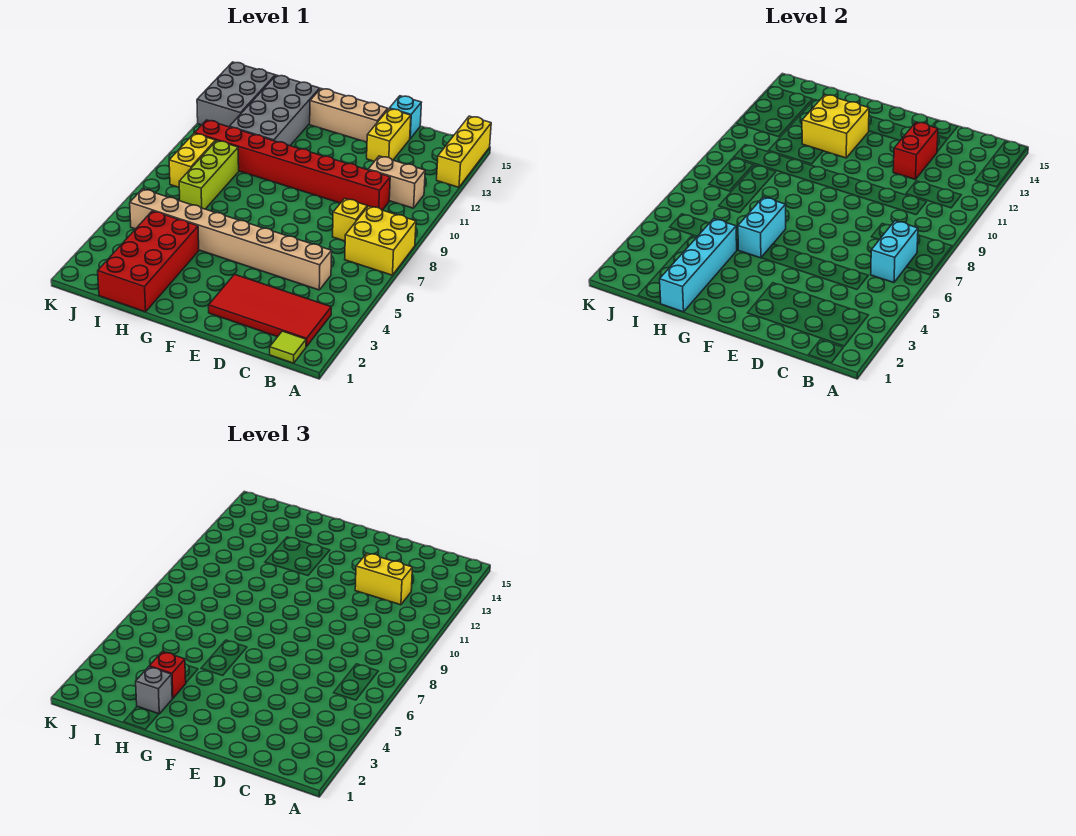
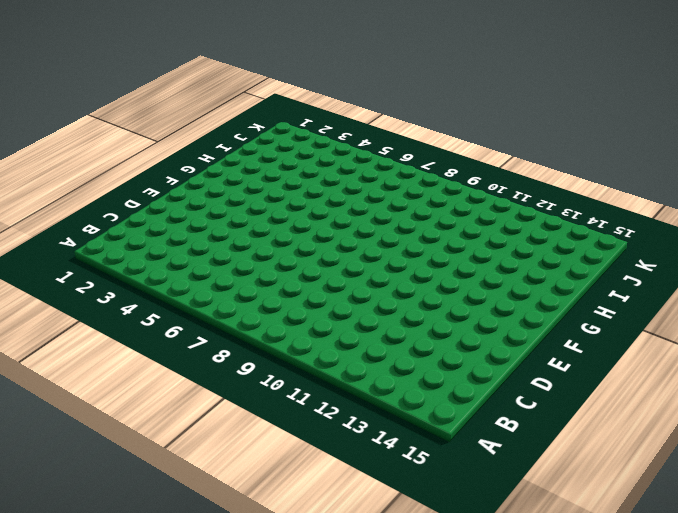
none -> yellow 2x2 brick [345,206,416,275]
none -> yellow 1x3 brick [437,116,491,187]
none -> lime 1x1 tile [270,331,306,363]

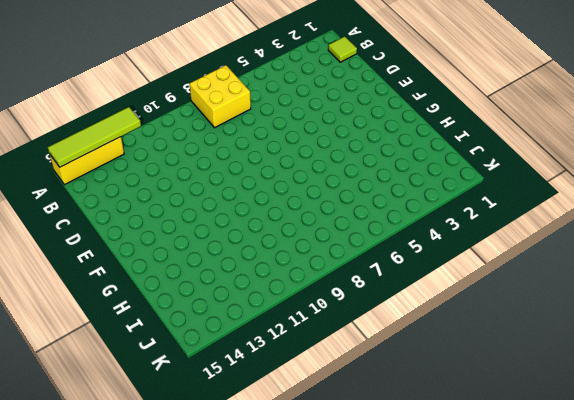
lime 1x4 tile [48,107,141,167] -> none
none -> red 2x4 tile [209,274,331,347]
none -> tan 1x2 brick [368,156,425,208]
none -> tan 1x8 brick [130,189,332,290]

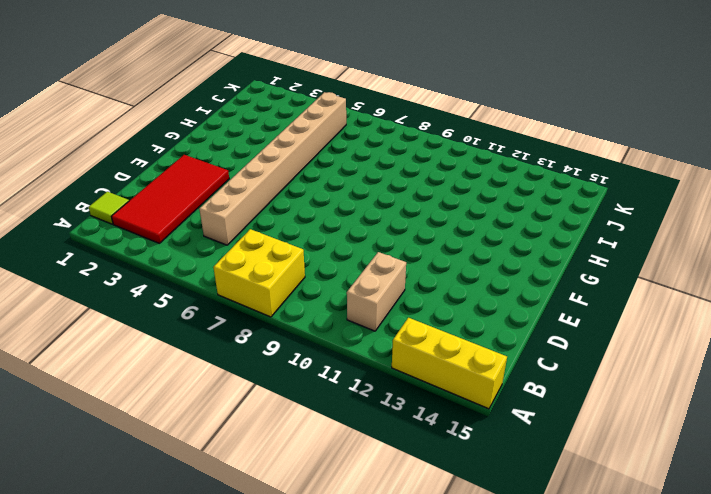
none -> yellow 1x1 brick [333,198,367,241]
none -> red 1x8 brick [195,120,390,210]
none -> yellow 1x2 brick [367,109,411,161]

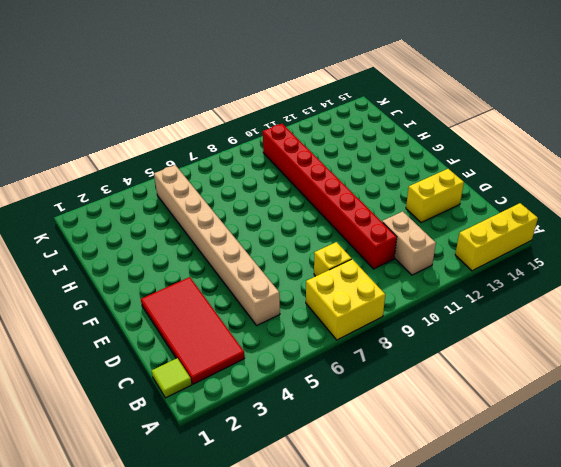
none -> cyan 1x1 brick [389,96,421,139]
none -> tan 1x3 brick [310,89,388,142]
none -> red 2x4 brick [98,211,199,312]

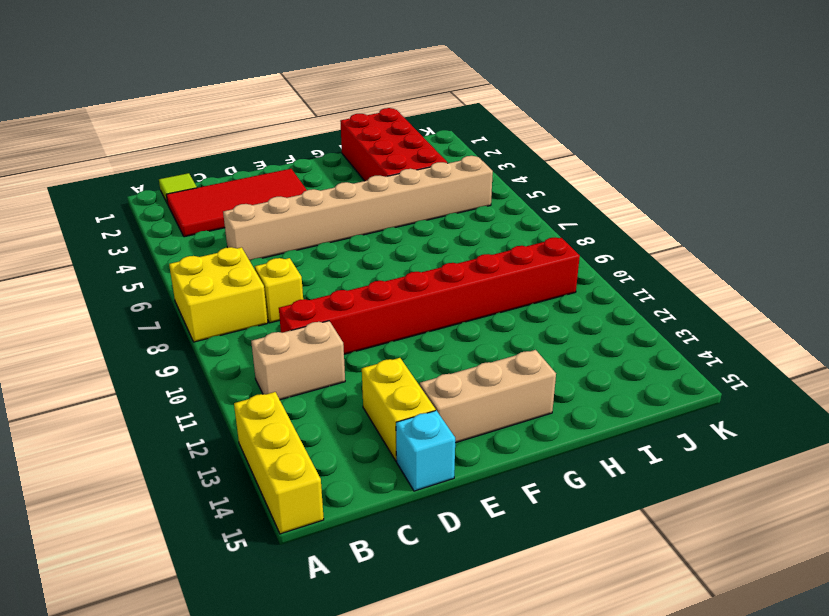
none -> grey 2x4 brick [230,75,320,146]
none -> lime 1x3 brick [179,141,239,209]
none -> yellow 1x2 brick [169,133,216,187]

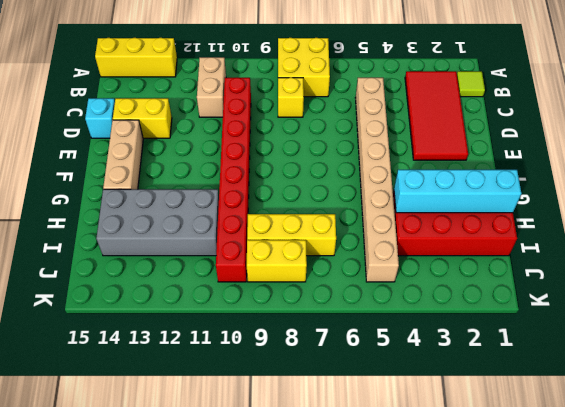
yellow 1x3 brick [247,214,336,256] -> lime 1x3 brick [179,141,239,209]
none -> grey 2x3 brick [197,62,275,127]
none -> cyan 1x2 brick [871,221,918,283]
none -> red 1x2 brick [893,122,938,179]

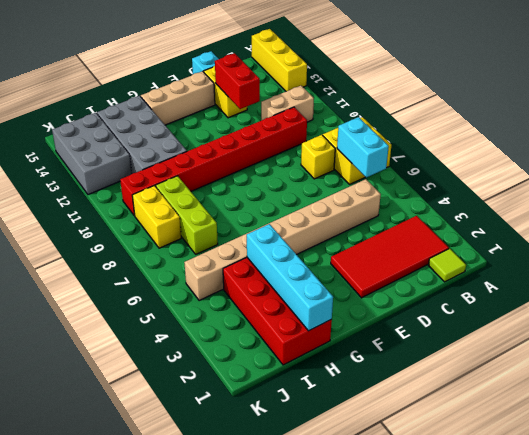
none -> cyan 1x2 brick [738,197,786,258]
none -> yellow 2x2 brick [802,95,869,158]
none -> yellow 1x2 brick [355,553,412,605]

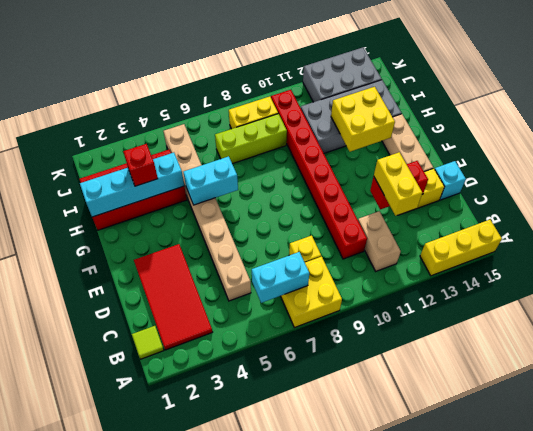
none -> grey 1x1 brick [136,667,172,714]

